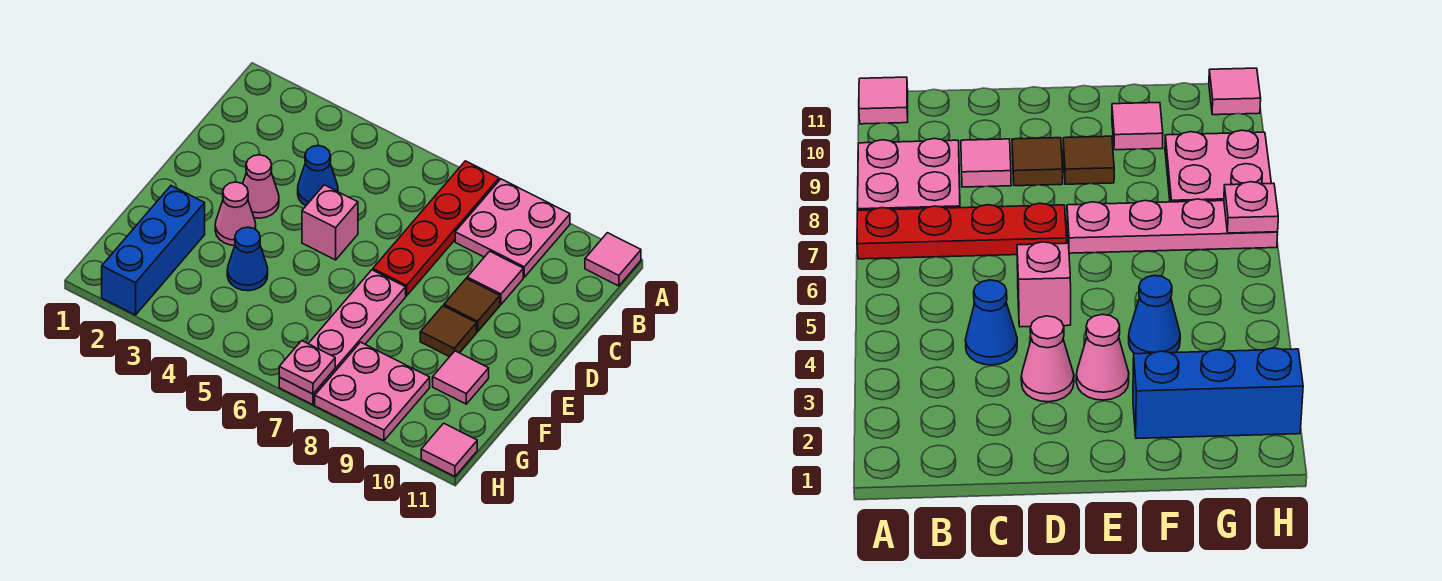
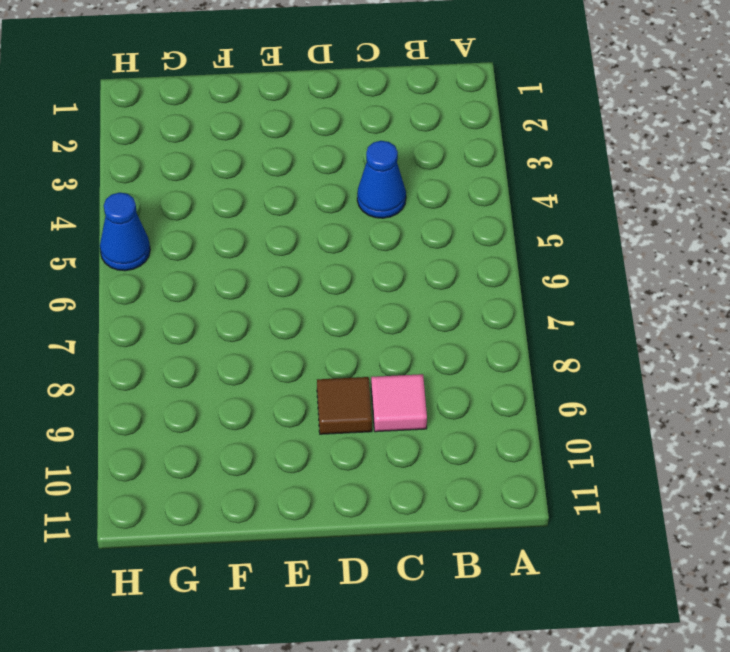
blue 1x1 cone [100,193,150,271] -> blue 1x1 cone moved to [227,227,268,291]
none -> red 1x4 plate [373,161,499,296]
none -> pink 2x2 plate [455,179,570,277]
none -> pink 1x1 tile [585,233,641,286]

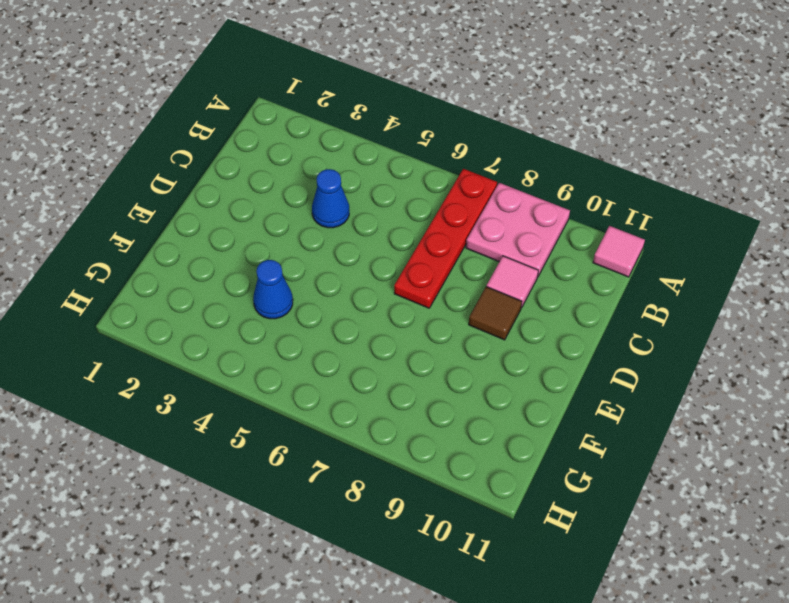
none -> pink 1x1 cone [243,155,279,218]
none -> pink 1x1 brick [302,185,358,260]
none -> pink 1x1 cone [215,182,256,245]

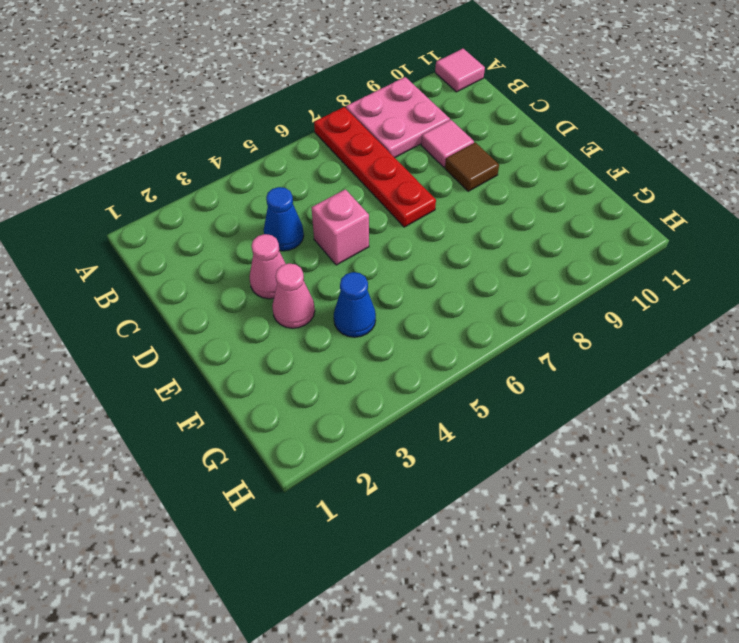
none -> pink 1x4 plate [279,270,406,405]
none -> brown 1x1 tile [420,306,477,357]
none -> blue 1x3 brick [102,186,205,315]

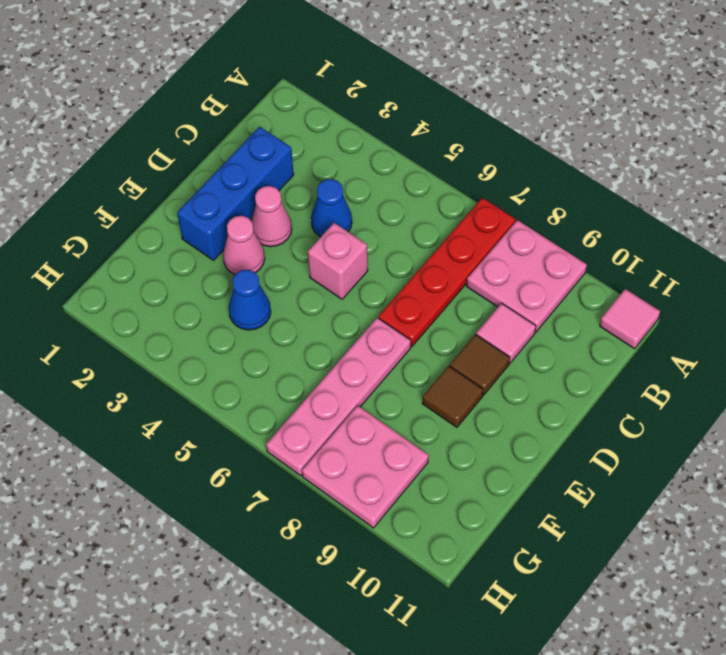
blue 1x3 brick [177,127,294,260] -> blue 1x3 brick moved to [102,186,205,315]
none -> pink 1x1 tile [433,351,489,404]
none -> pink 1x1 tile [421,423,477,476]
none -> pink 1x1 plate [279,341,335,394]

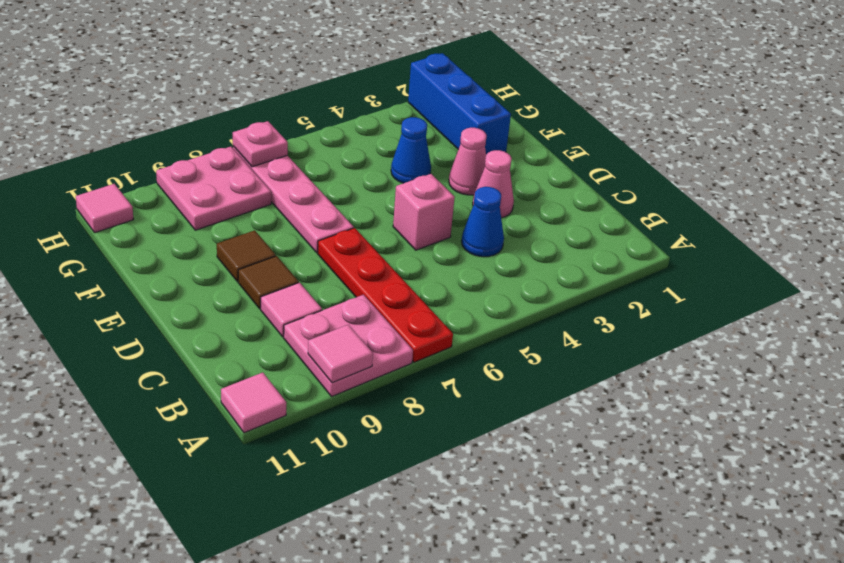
pink 1x1 tile [308,325,373,383] -> pink 1x1 tile moved to [433,351,489,404]

